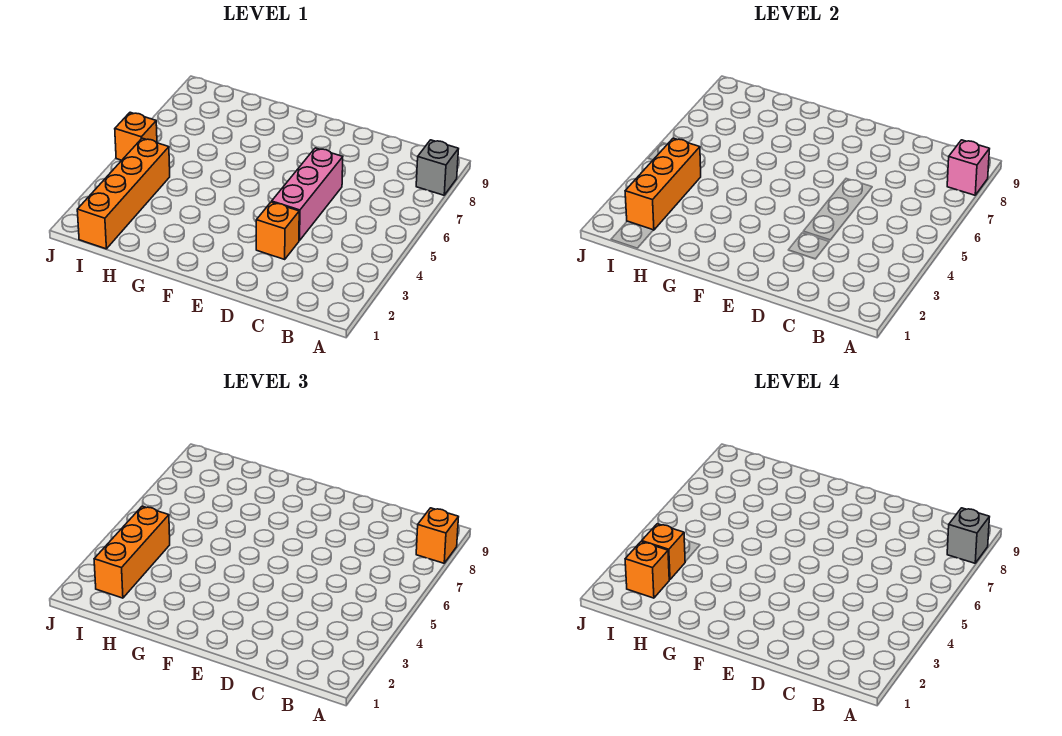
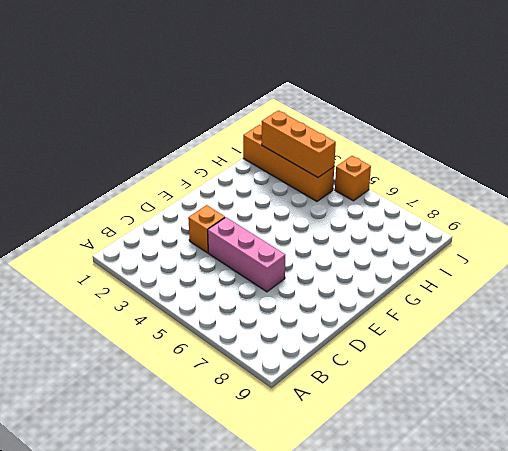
none -> grey 1x1 brick [416,140,458,195]
none -> pink 1x1 brick [947,140,989,195]
none -> orange 1x1 brick [416,508,458,563]

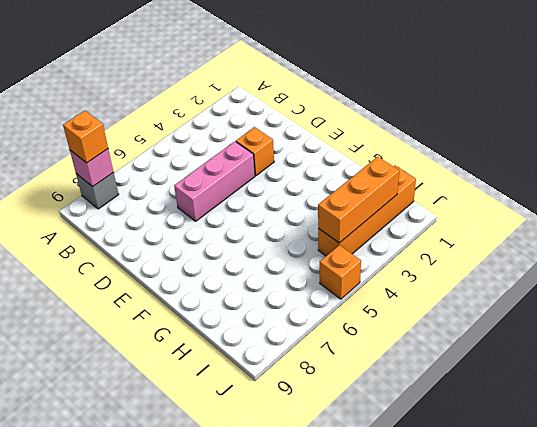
none -> orange 1x3 brick [94,506,170,598]
none -> grey 1x1 brick [947,508,989,563]
none -> orange 1x1 brick [625,542,669,598]

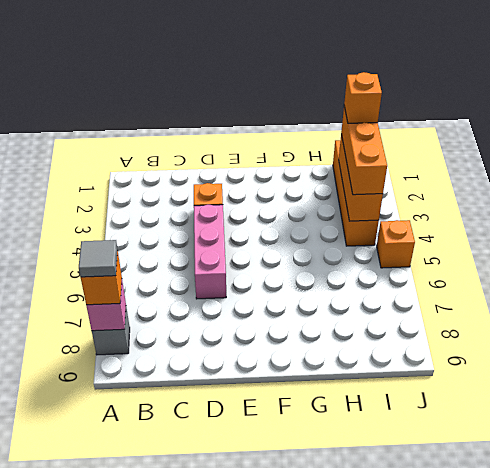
grey 1x1 tile [79,240,118,277] -> grey 1x1 brick [947,508,989,563]
none -> orange 1x1 brick [642,524,685,580]

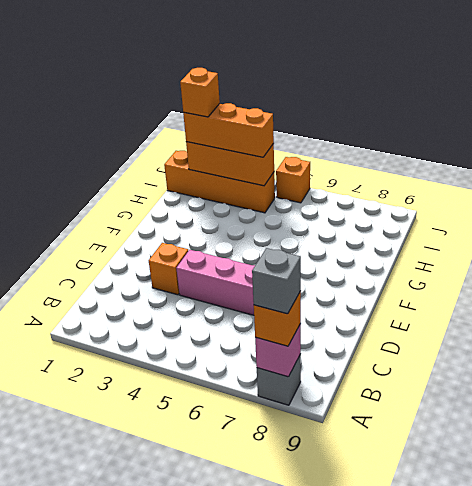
none -> orange 1x1 brick [642,524,685,580]

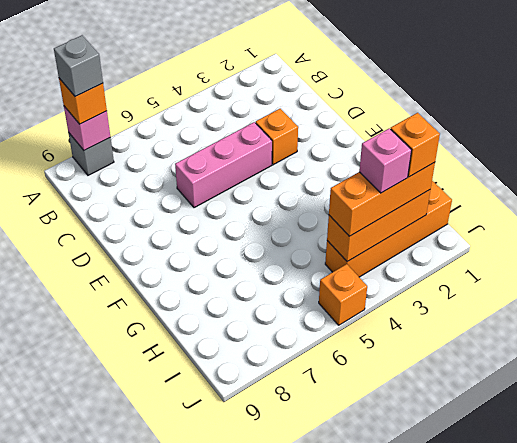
pink 1x1 brick [359,128,411,193] -> orange 1x1 brick [642,524,685,580]

